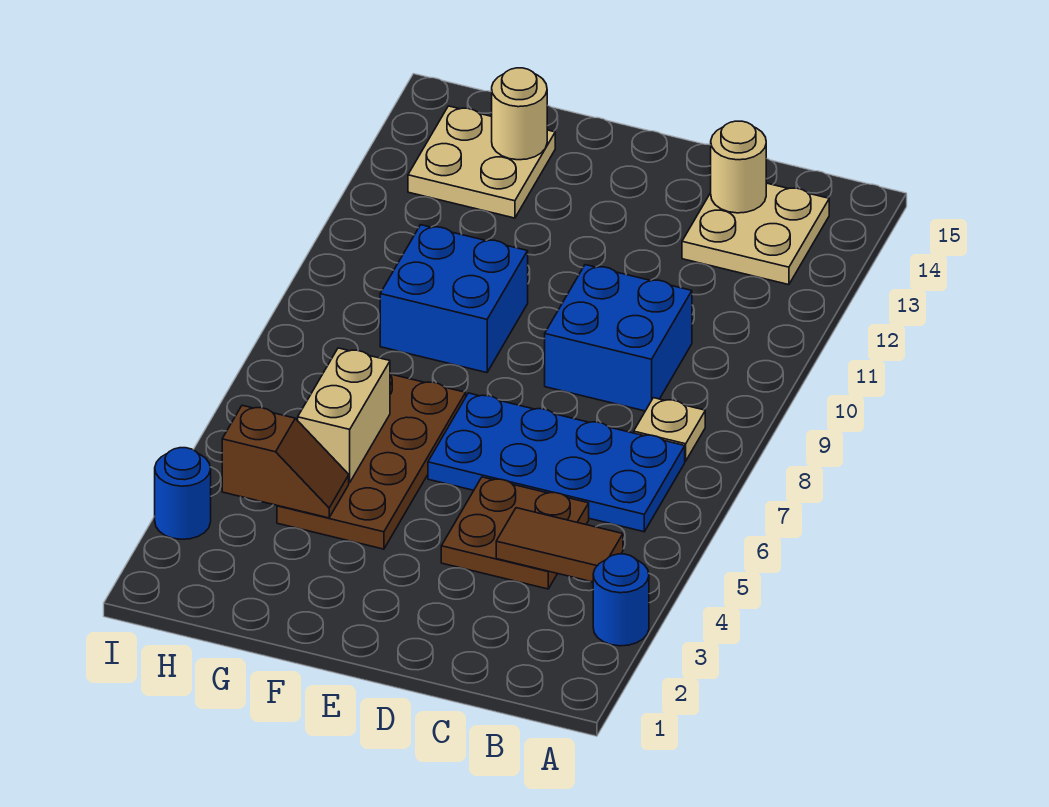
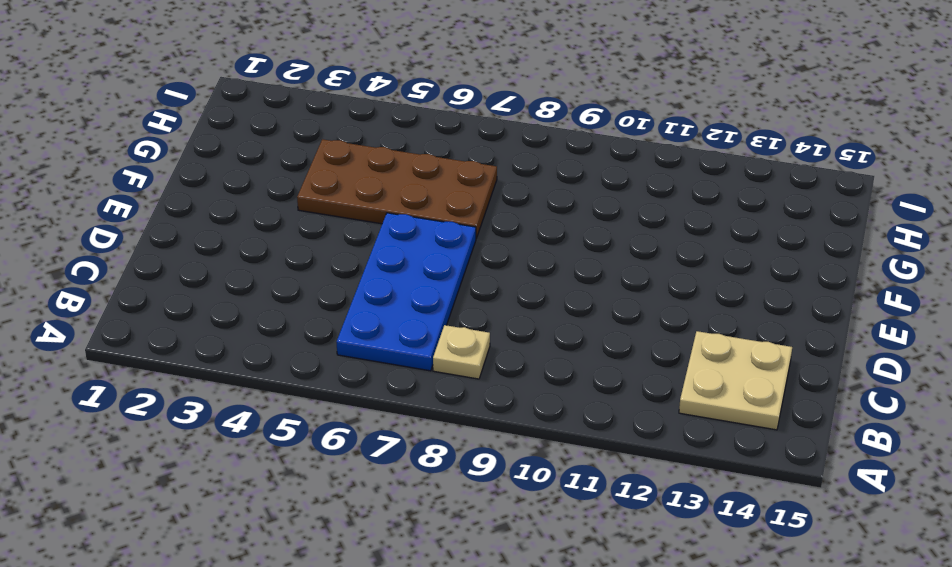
none -> blue 1x1 round brick [593,554,649,646]
none -> brown 2x2 plate [441,477,589,589]
none -> blue 2x2 brick [545,265,692,411]

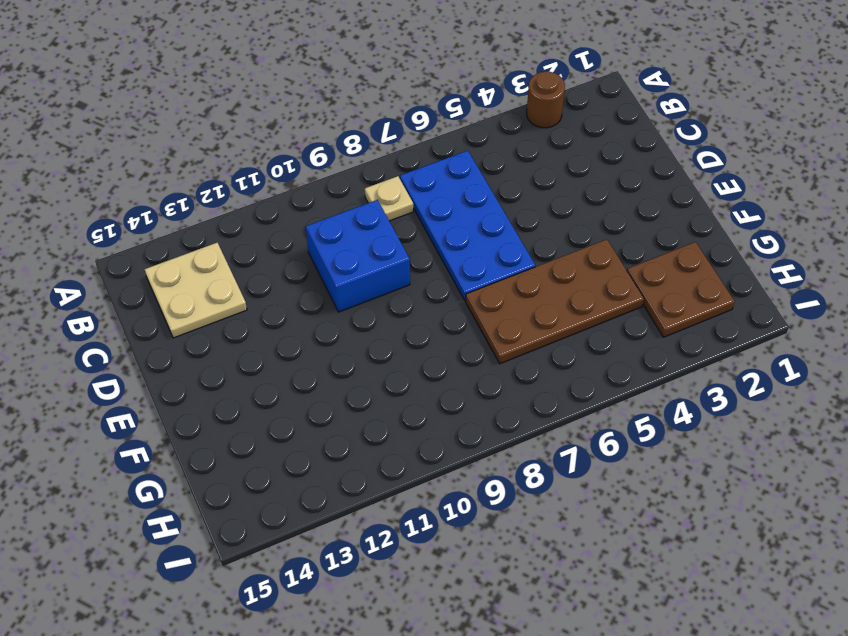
brown 1x1 round brick [527,71,565,128] -> blue 1x1 round brick [593,554,649,646]
brown 2x2 plate [627,242,735,337] -> brown 2x2 plate moved to [441,477,589,589]
none -> blue 2x2 brick [380,225,528,373]
none -> tan 2x2 plate [408,106,555,218]
none -> blue 1x1 round brick [155,448,211,539]

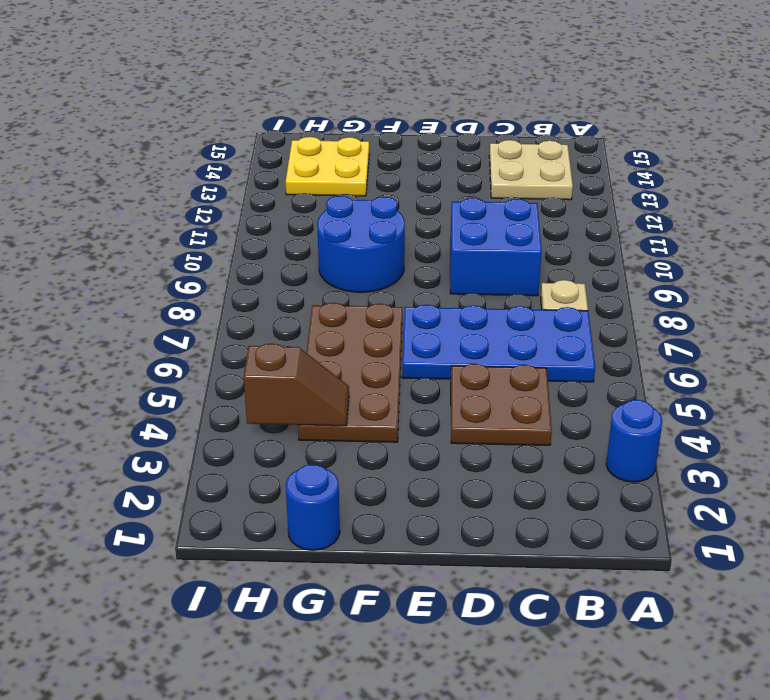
blue 2x2 round brick [317,196,405,292] -> blue 2x2 brick [380,225,528,373]
blue 1x1 round brick [286,464,340,550] -> blue 1x1 round brick moved to [155,448,211,539]
yellow 2x2 plate [286,137,369,196] -> tan 2x2 plate [408,106,555,218]
none -> brown 1x2 tile [496,508,623,582]
none -> tan 1x1 round brick [711,121,766,213]
none -> tan 1x2 brick [298,348,390,483]

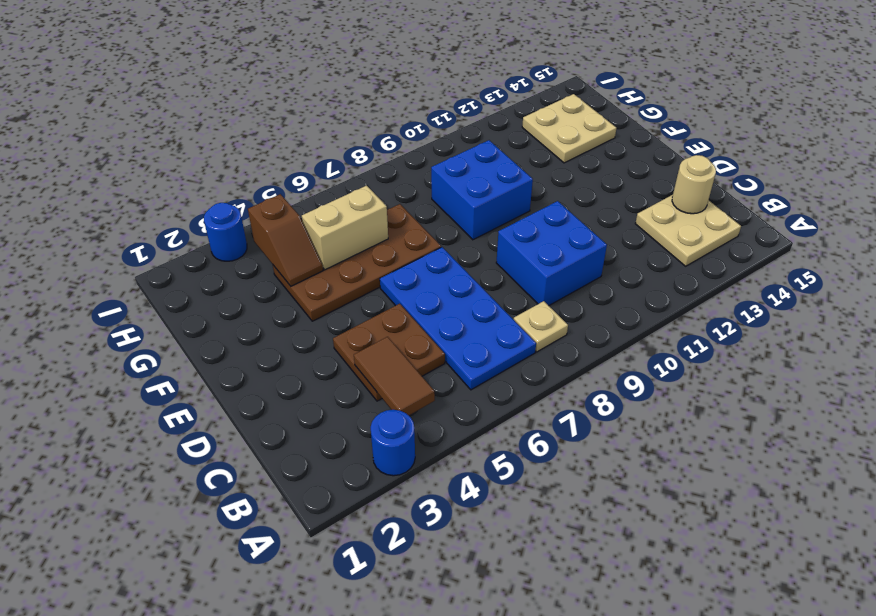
none -> tan 1x1 round brick [492,68,547,160]

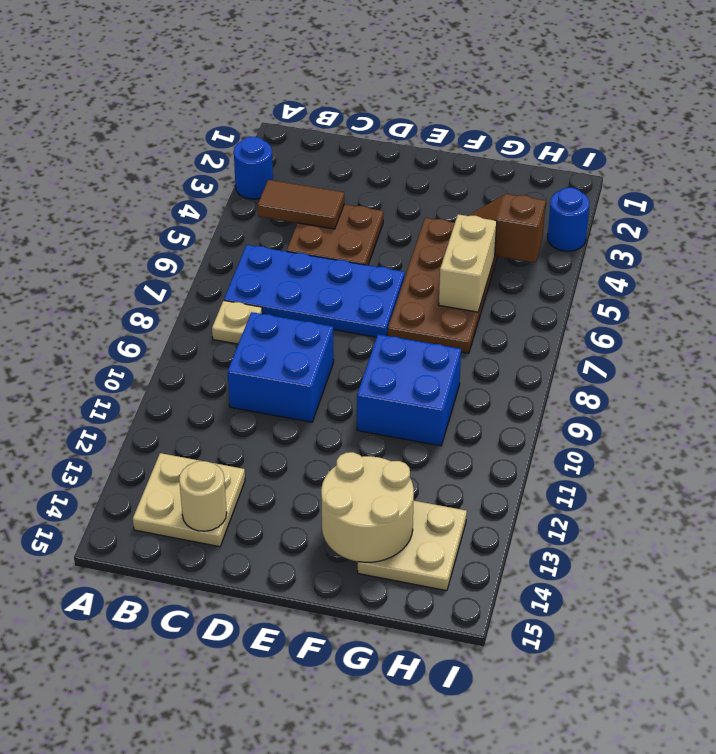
tan 2x2 round brick [321,452,414,562] -> tan 1x1 round brick [492,68,547,160]

